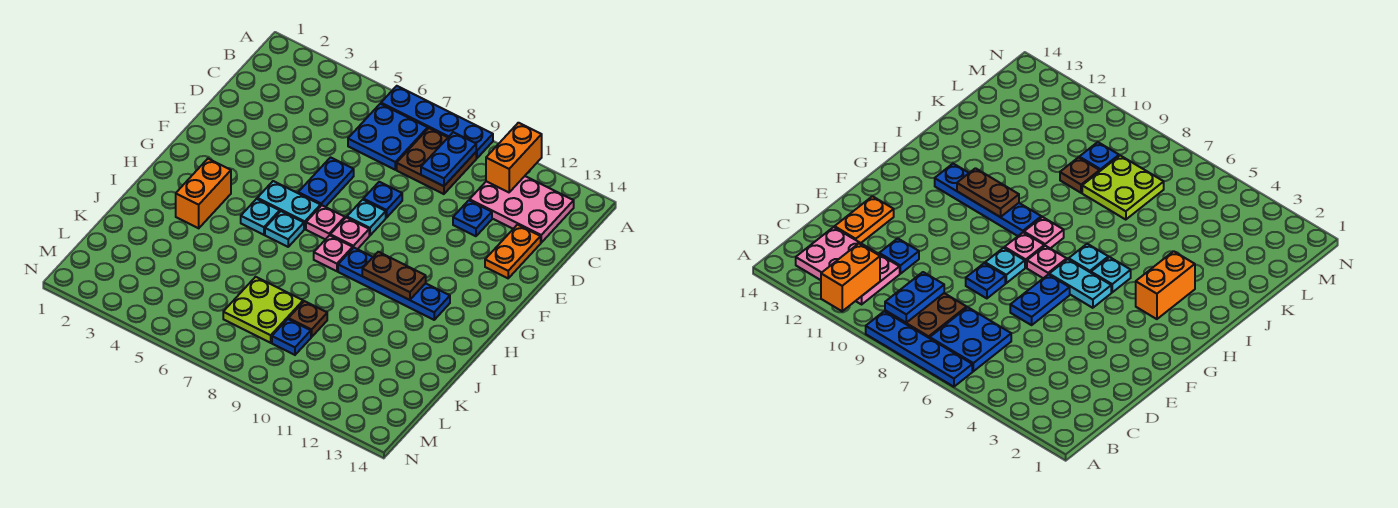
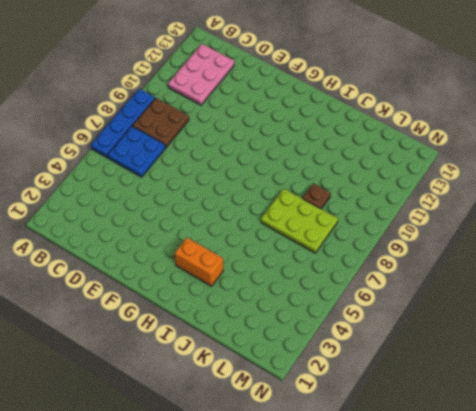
lime 2x3 plate [261,189,338,253] -> lime 2x2 plate [223,277,303,343]
none -> blue 1x1 plate [453,200,492,236]
none -> orange 1x2 plate [485,225,541,278]
none -> blue 1x2 plate [298,157,354,207]

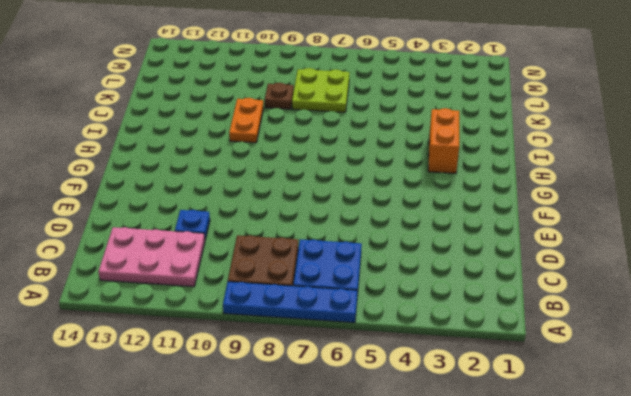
orange 1x2 plate [229,98,263,143] -> orange 1x2 plate moved to [485,225,541,278]
none -> blue 1x2 plate [298,157,354,207]
none -> blue 1x1 plate [363,182,402,218]
none -> cyan 1x1 plate [347,200,386,235]

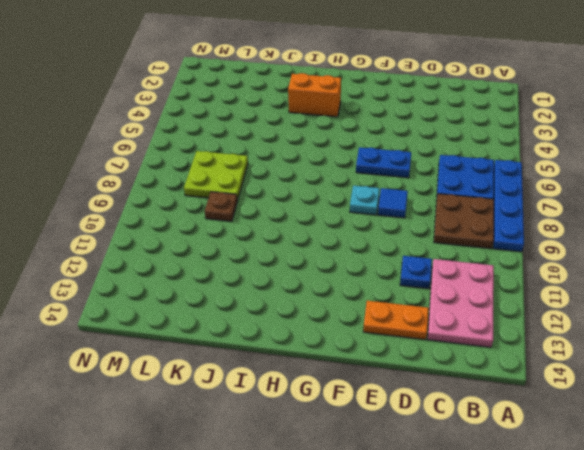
blue 1x1 tile [378,188,408,218] -> blue 1x1 plate [363,182,402,218]
none -> cyan 1x2 plate [257,181,321,229]
none -> pink 1x1 plate [306,205,345,240]
none -> pink 1x1 plate [330,218,369,249]

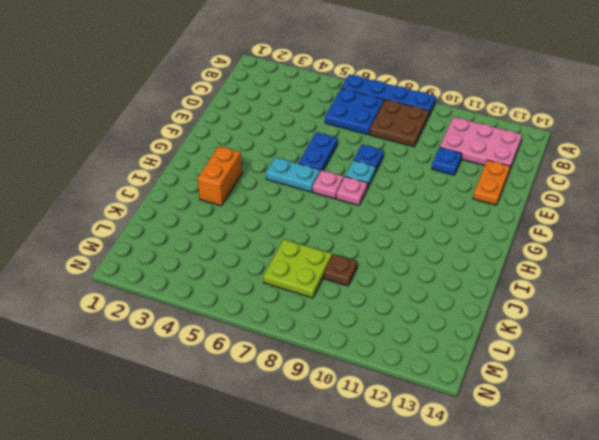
none -> cyan 1x1 plate [241,199,280,235]
none -> cyan 1x1 plate [265,211,304,247]
none -> pink 1x1 plate [314,235,353,271]

